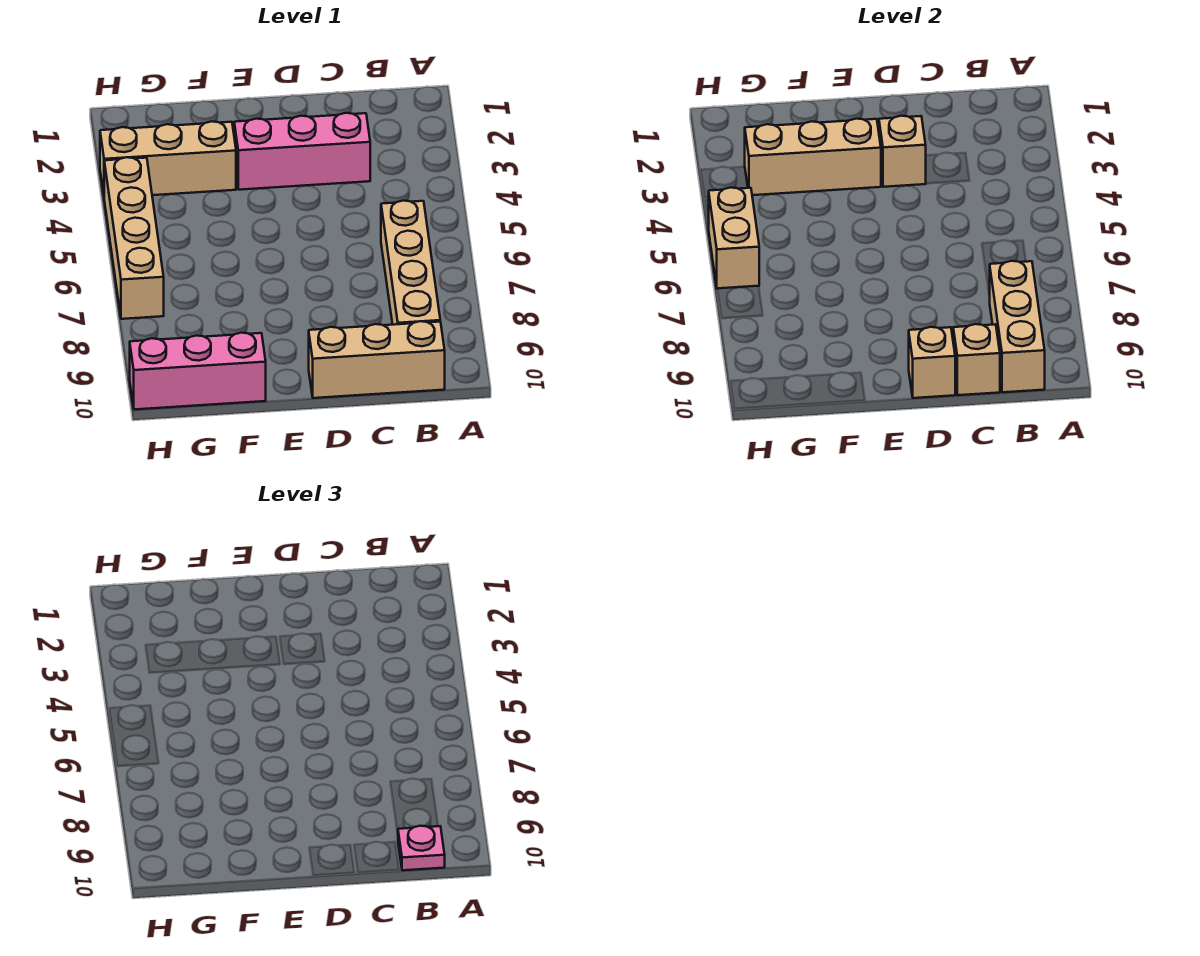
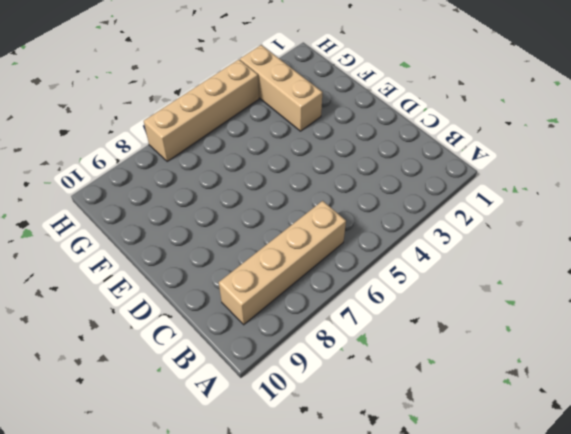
none -> tan 1x3 brick [309,321,445,398]
none -> pink 1x3 brick [234,113,370,190]
none -> pink 1x3 brick [130,333,266,409]

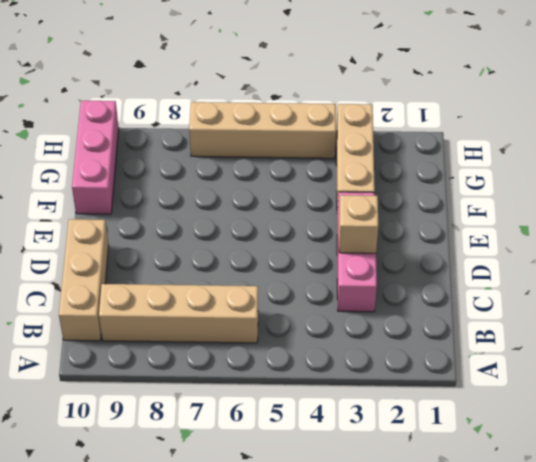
none -> tan 1x3 brick [990,261,1045,392]
none -> tan 1x1 brick [953,324,1000,395]
none -> tan 1x1 brick [909,327,955,398]

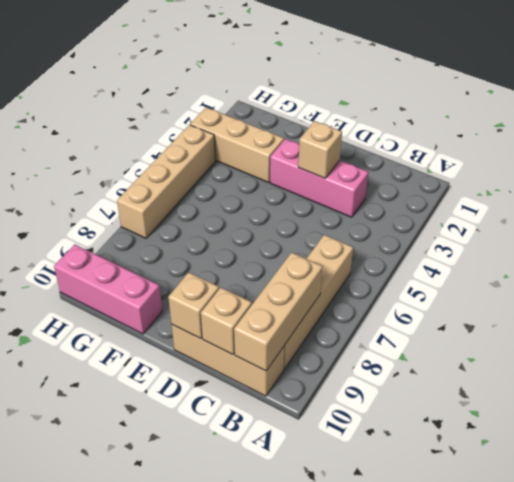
none -> tan 1x3 brick [745,119,881,195]
none -> tan 1x2 brick [708,187,759,289]
none -> pink 1x1 plate [398,826,445,870]

